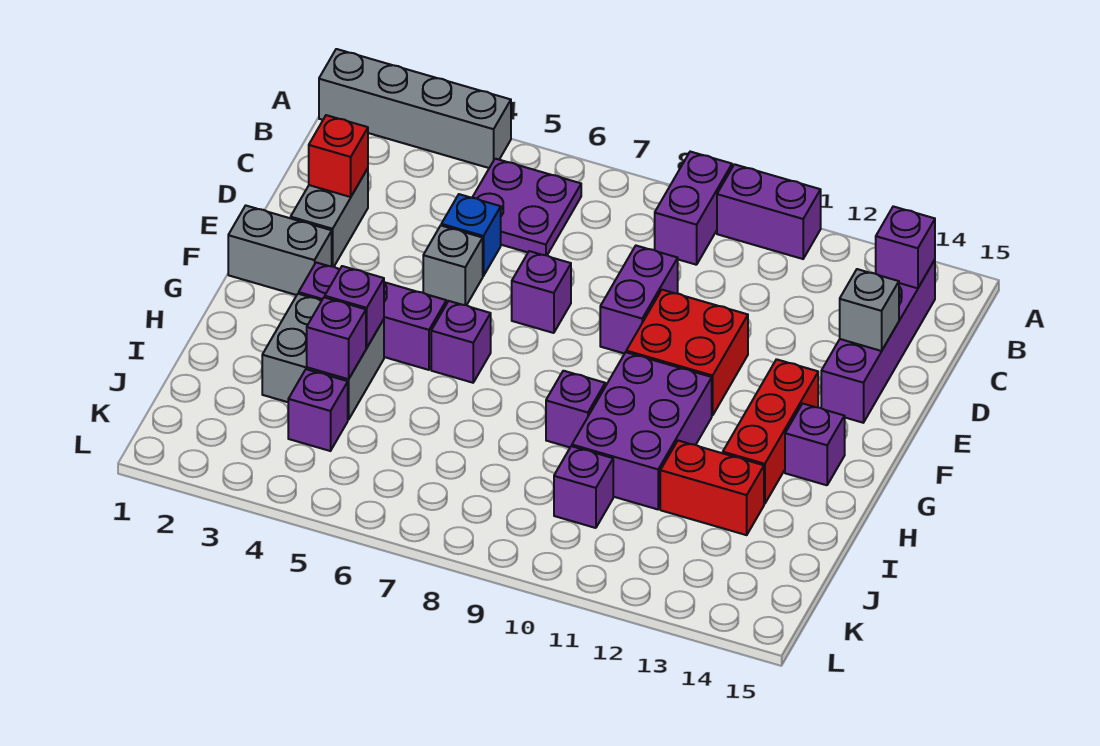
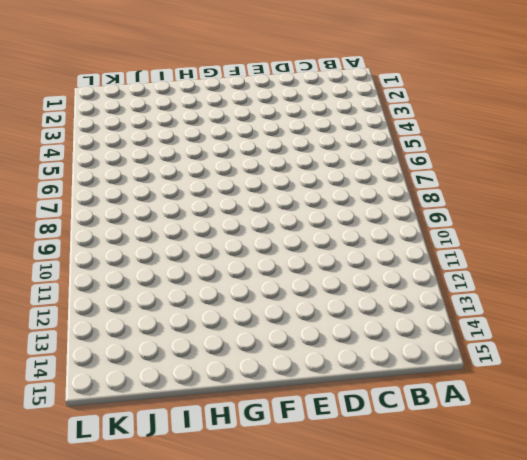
none -> grey 1x4 brick [319,49,511,168]
none -> purple 1x2 brick [655,152,732,265]
none -> purple 1x2 brick [717,164,821,259]

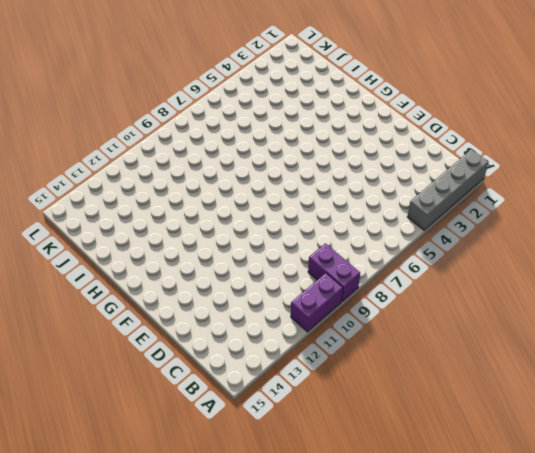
none -> purple 2x2 plate [472,159,581,255]
none -> purple 1x4 brick [821,260,935,423]
none -> grey 1x2 brick [291,169,368,267]

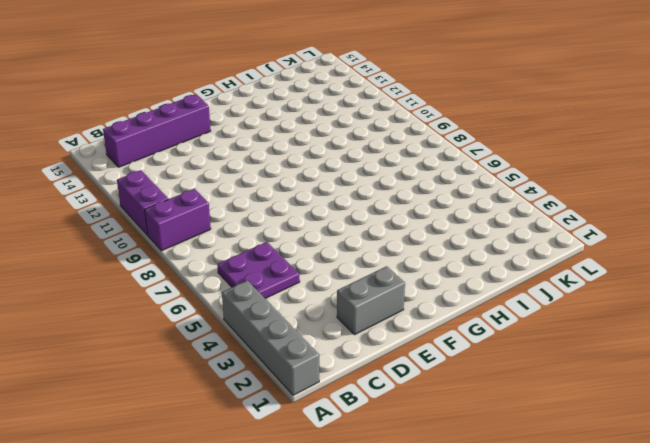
none -> blue 1x1 brick [441,194,501,276]
none -> purple 1x2 brick [600,246,678,354]
none -> grey 1x1 brick [423,226,483,305]

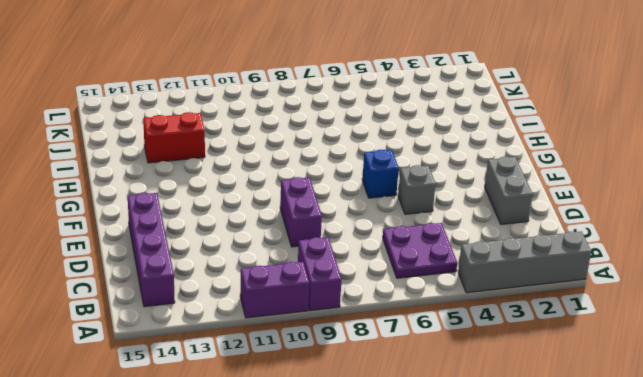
blue 1x1 brick [362,150,399,198] -> blue 1x1 brick moved to [441,194,501,276]
none -> purple 1x1 brick [512,251,571,333]
none -> red 2x2 brick [626,290,748,416]
none -> grey 1x2 brick [228,206,332,295]

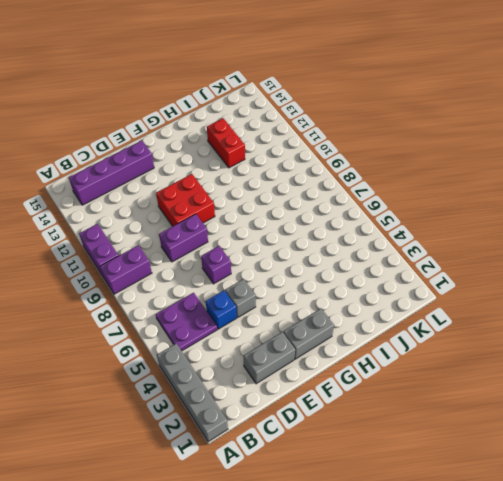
grey 1x2 brick [283,309,334,359] -> grey 1x2 brick turned to [228,206,332,295]
none -> red 1x3 brick [723,359,818,504]
none -> purple 1x3 brick [299,263,446,370]
none -> purple 1x1 brick [431,301,491,383]

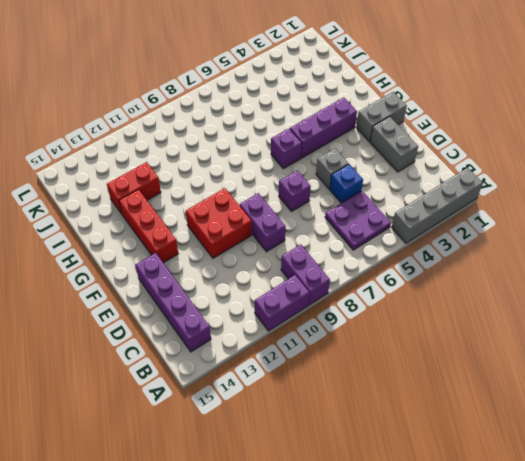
none -> purple 2x3 brick [572,352,712,509]
none -> purple 1x1 brick [785,404,845,485]
none -> grey 2x2 brick [262,294,384,420]

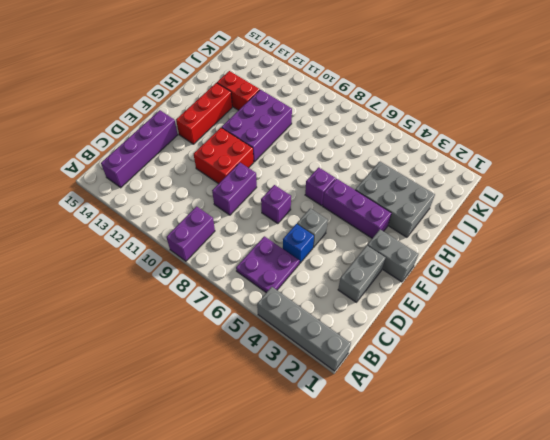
grey 2x3 brick [355,161,435,237] -> grey 2x2 brick [262,294,384,420]
none -> purple 1x2 brick [717,164,821,259]
none -> purple 1x1 brick [785,404,845,485]
none -> purple 1x1 brick [546,371,605,447]

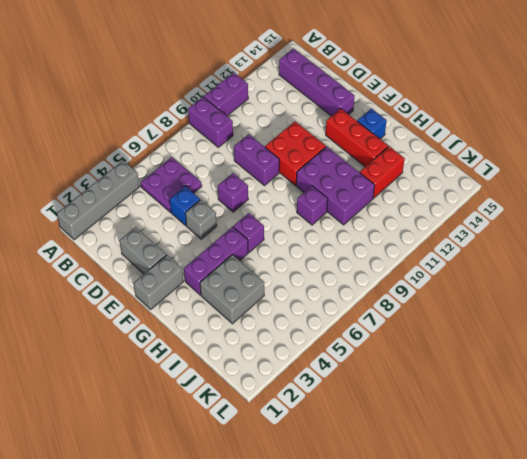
blue 1x1 brick [357,108,387,139] -> purple 1x1 brick [785,404,845,485]
none -> purple 1x1 brick [288,369,348,451]
none -> purple 1x1 brick [554,446,613,528]
none -> purple 1x1 brick [875,206,935,288]

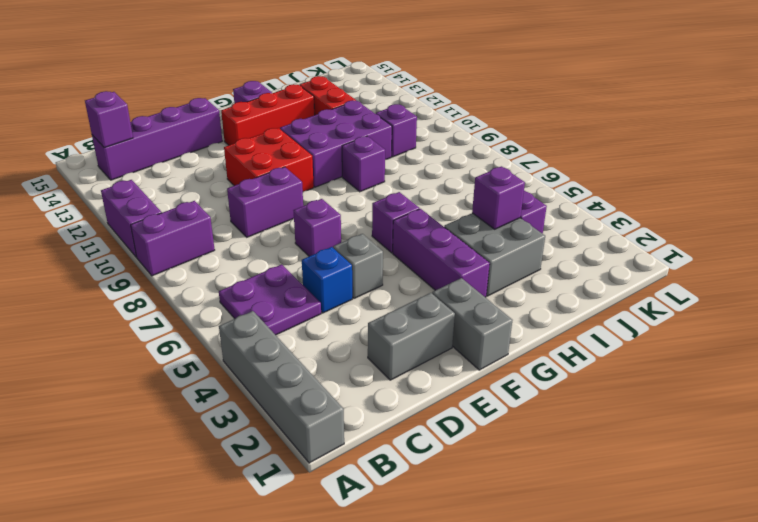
none -> red 1x1 brick [309,115,368,197]
none -> grey 1x1 brick [840,269,899,351]
none -> purple 1x1 brick [325,266,384,348]

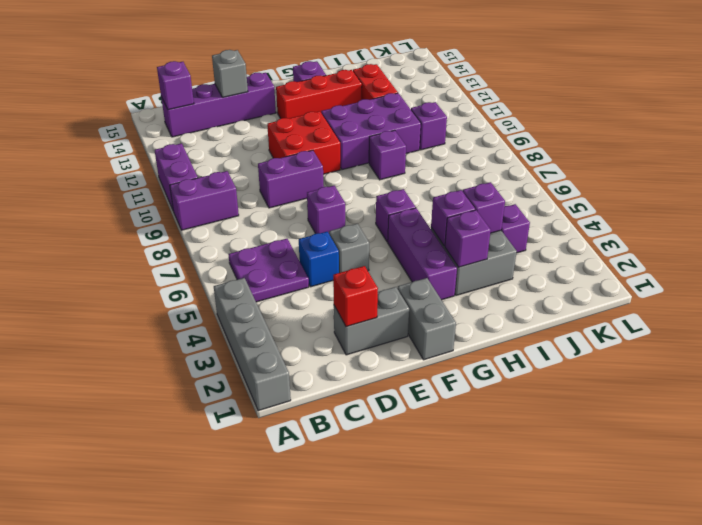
purple 1x1 brick [445,210,491,267] -> none

